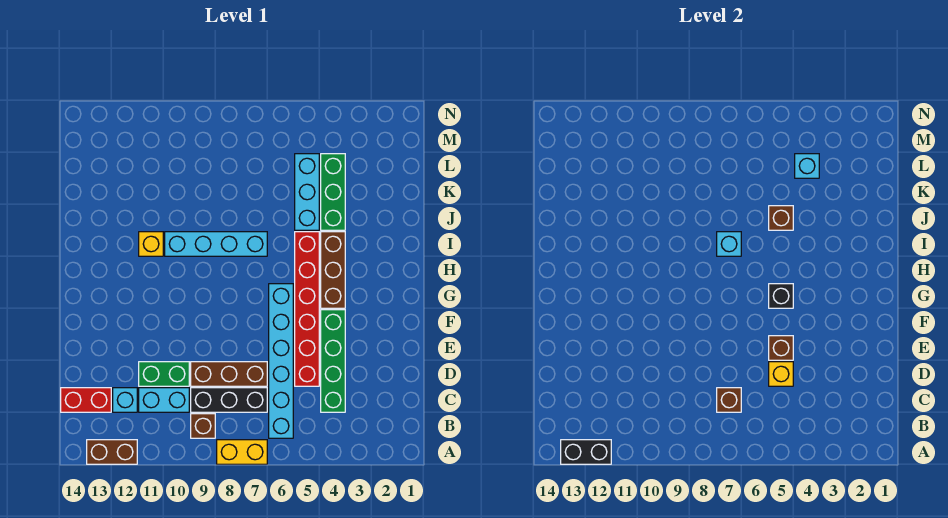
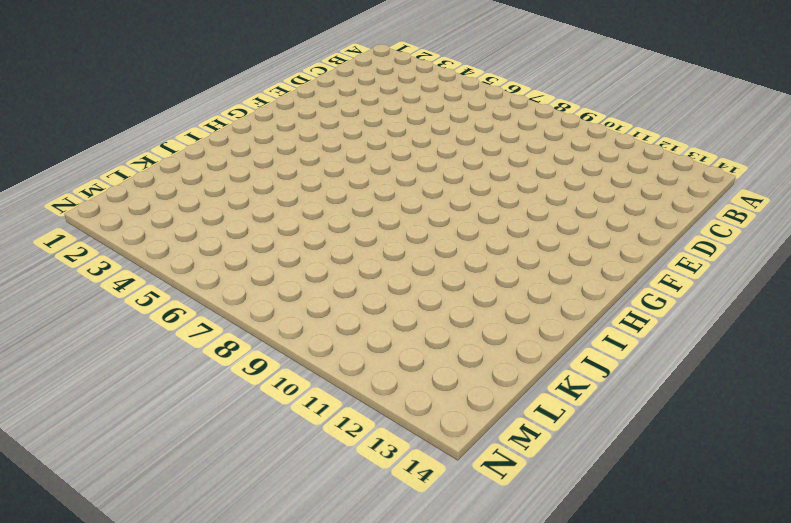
none -> yellow 1x2 brick [217,440,267,464]
none -> brown 1x2 brick [87,440,137,464]
none -> cyan 1x6 brick [269,284,293,438]

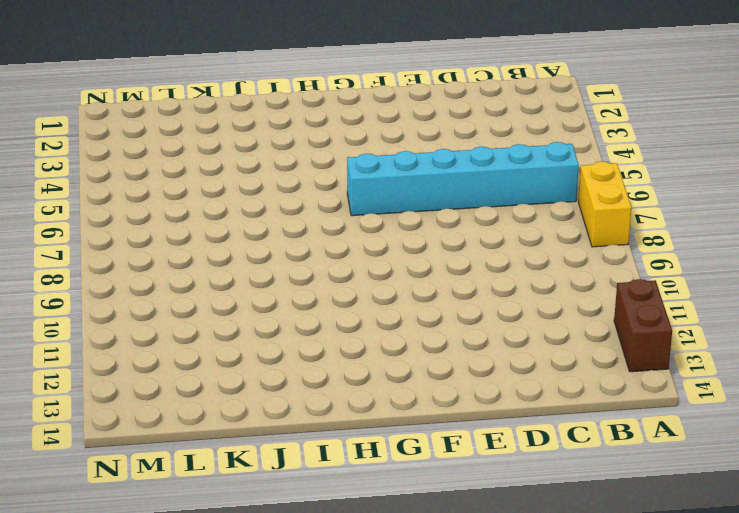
none -> brown 1x1 brick [191,414,215,438]
none -> green 1x4 brick [321,310,345,412]
none -> black 1x3 brick [191,388,267,412]

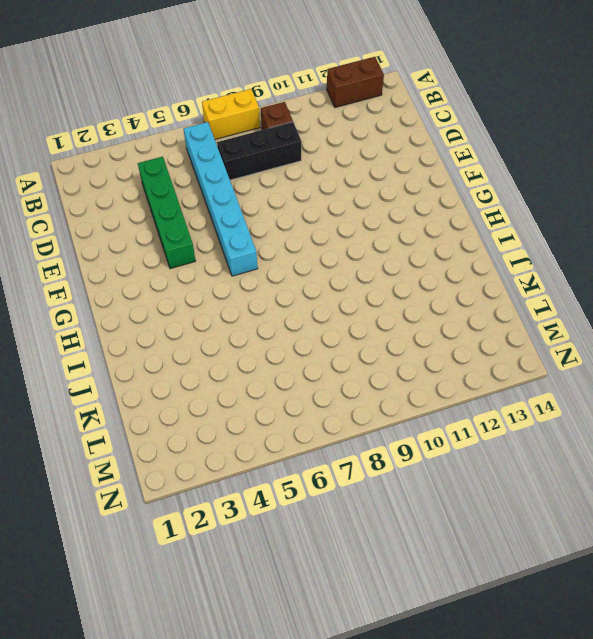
none -> cyan 1x2 brick [139,388,189,412]
none -> cyan 1x1 brick [113,388,137,412]
none -> red 1x2 brick [61,388,111,412]

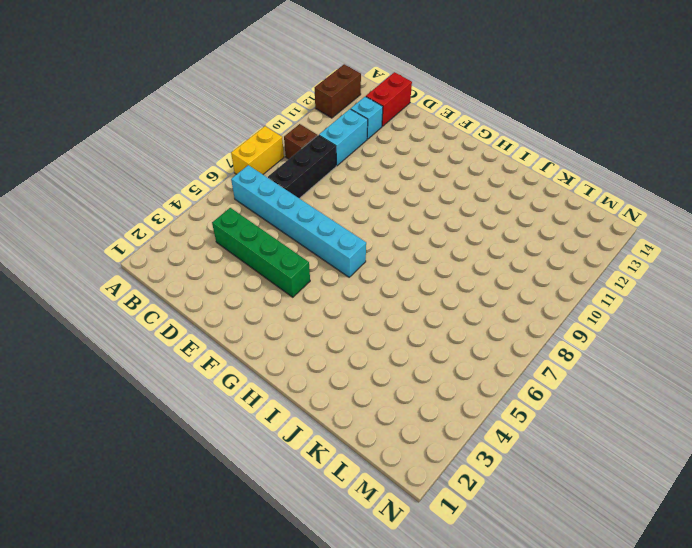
none -> red 1x6 brick [295,232,319,386]
none -> brown 1x3 brick [191,362,267,386]
none -> green 1x2 brick [139,362,189,386]

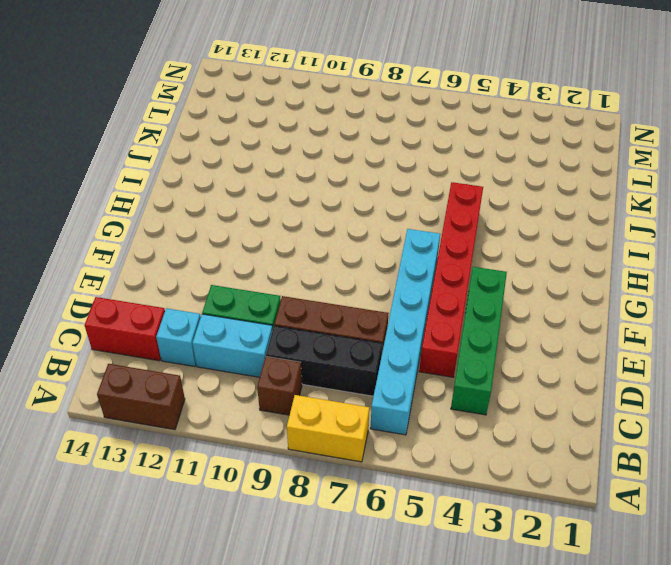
none -> brown 1x3 brick [321,232,345,308]
none -> cyan 1x4 brick [165,232,267,256]
none -> yellow 1x1 brick [139,232,163,256]

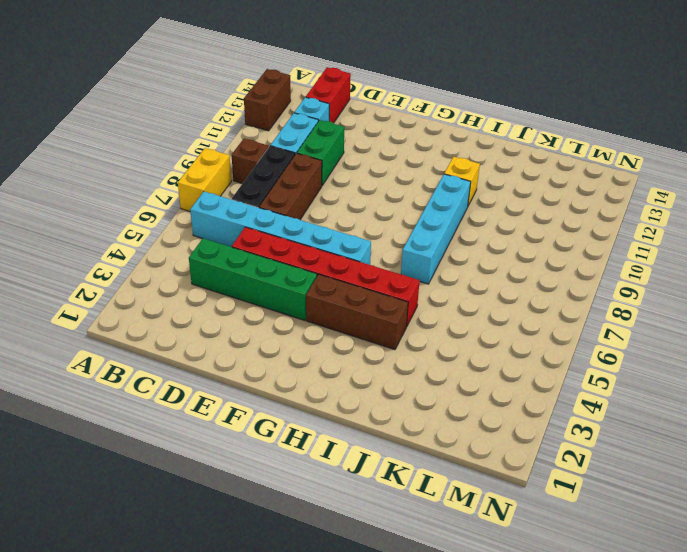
none -> green 1x3 brick [321,154,345,230]
none -> cyan 1x3 brick [295,154,319,230]
none -> black 1x2 brick [561,440,611,464]

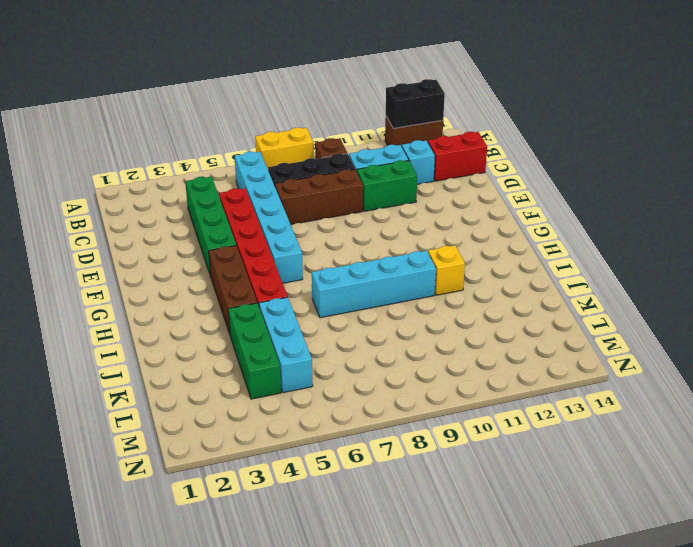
none -> brown 1x1 brick [717,388,741,412]
none -> yellow 1x1 brick [769,362,793,386]
none -> brown 1x1 brick [769,336,793,360]

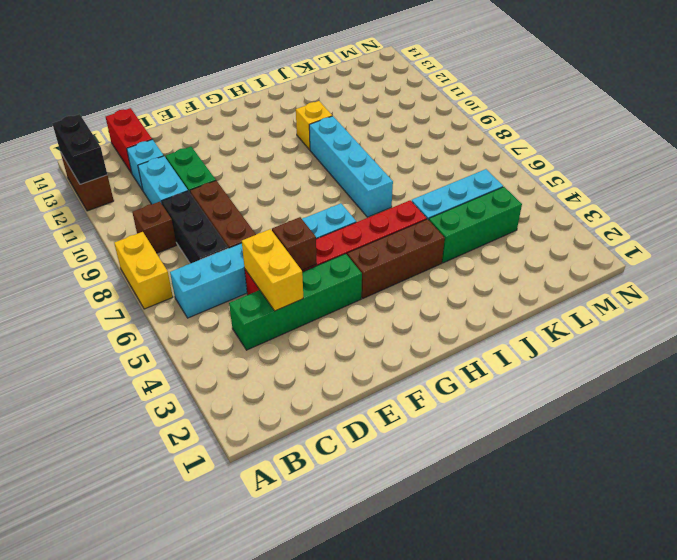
yellow 1x2 brick [242,229,303,311] -> yellow 1x1 brick [769,362,793,386]
none -> brown 1x1 brick [717,388,741,412]
none -> black 1x1 brick [769,284,793,308]
none -> cyan 1x1 brick [717,232,741,256]

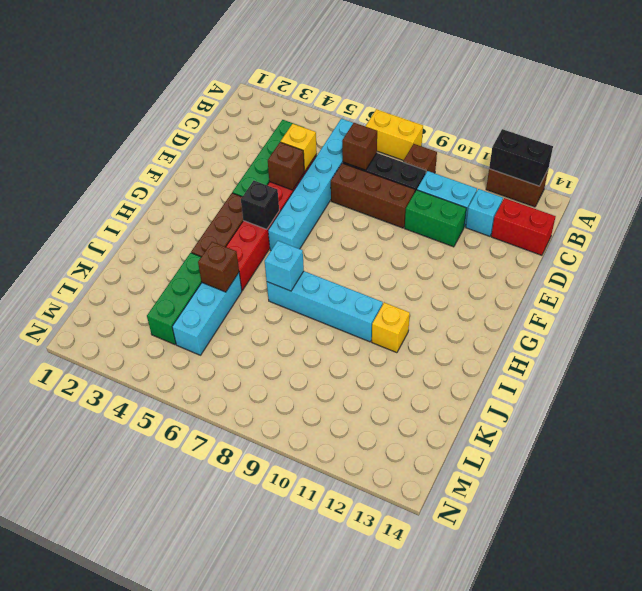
none -> cyan 1x1 brick [795,154,819,178]

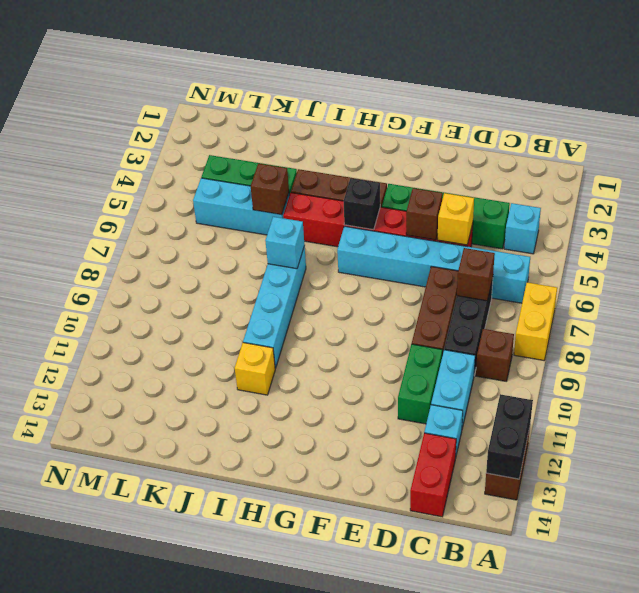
cyan 1x1 brick [504,203,541,254] -> cyan 1x1 brick moved to [795,154,819,178]

